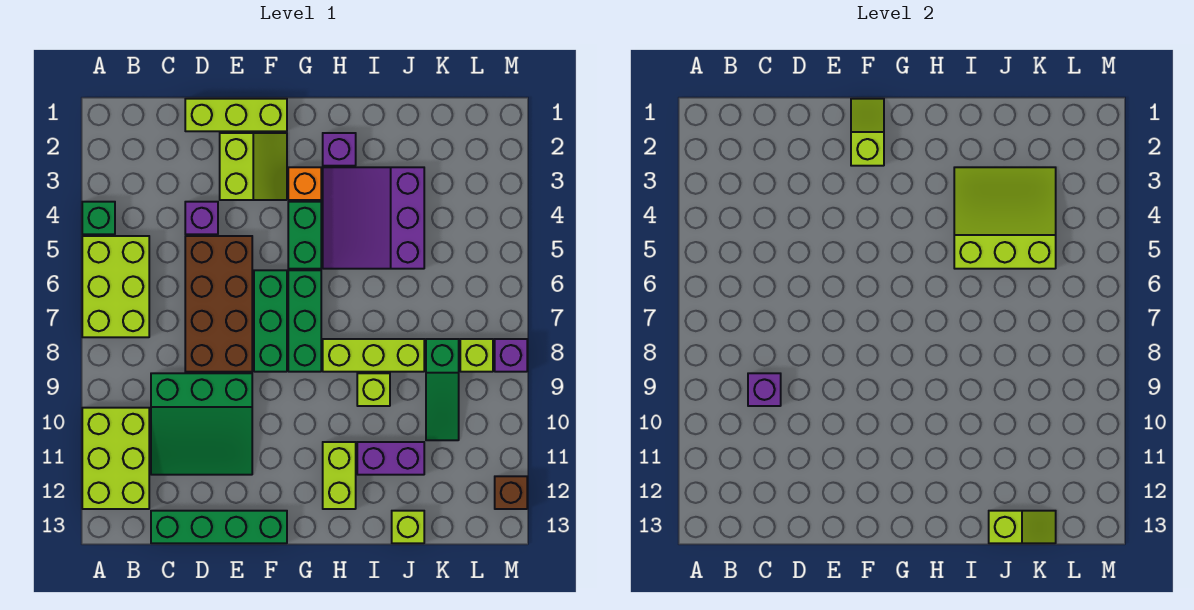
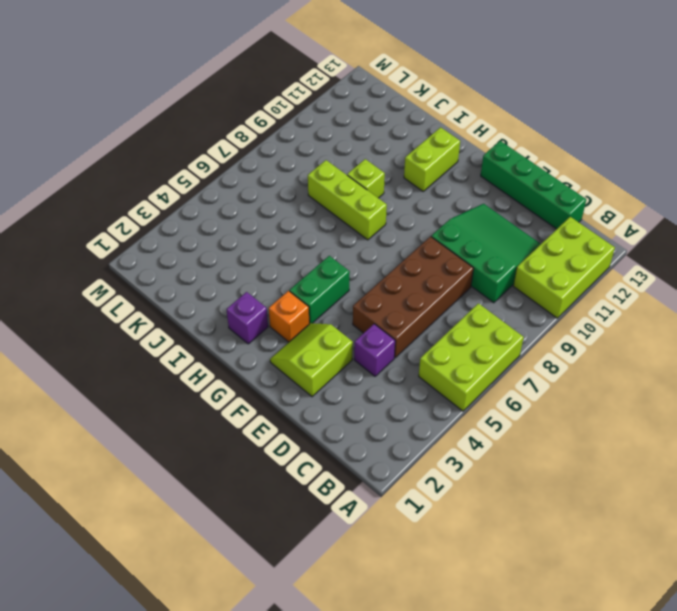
none -> green 1x1 brick [82,202,115,234]
none -> lime 1x3 brick [185,99,287,131]
none -> green 1x3 brick [254,270,287,372]

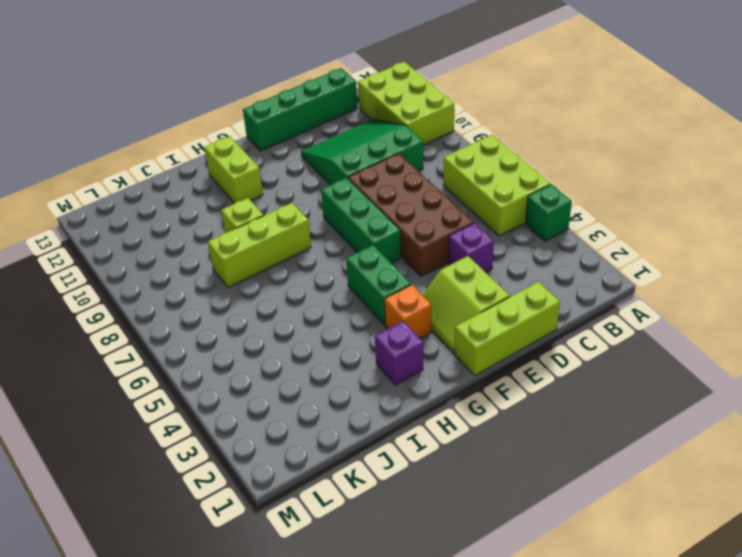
none -> green 1x3 brick [288,270,321,372]
none -> purple 3x3 slope [323,167,424,269]
none -> purple 1x2 brick [357,442,424,475]

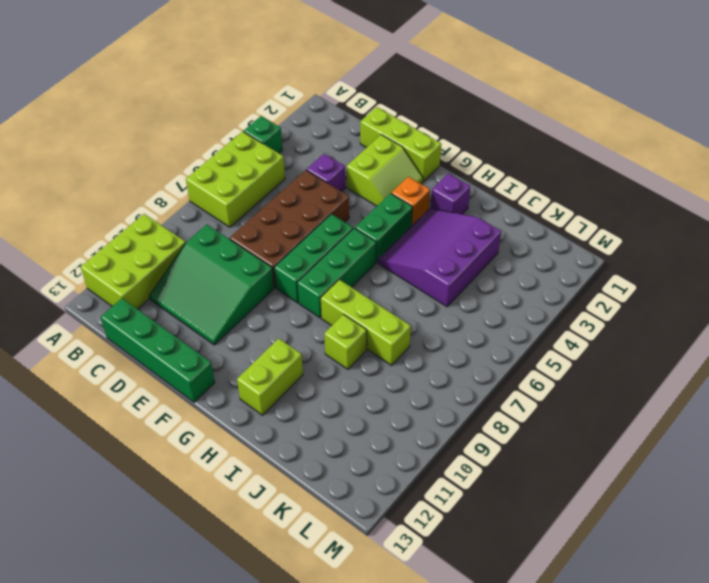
none -> purple 1x2 brick [357,442,424,475]
none -> lime 1x1 brick [392,511,424,543]
none -> green 1x3 slope [426,339,459,440]

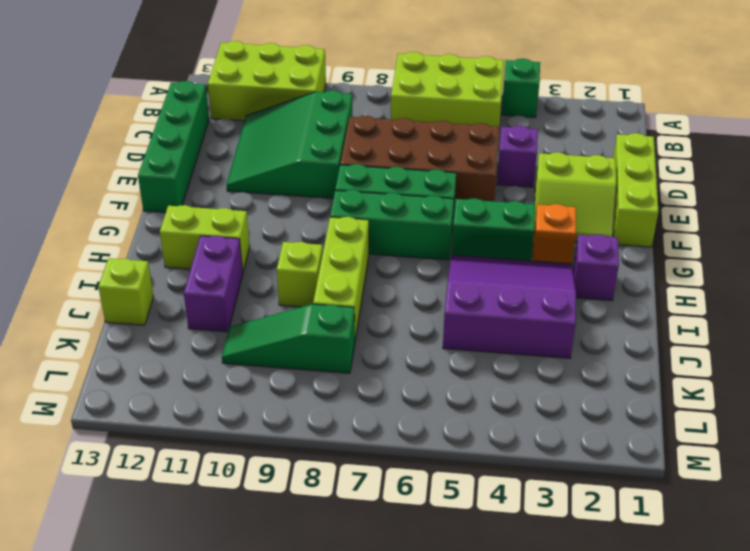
none -> lime 1x1 brick [460,339,493,372]
none -> purple 1x1 brick [495,339,527,372]
none -> brown 1x1 brick [495,476,527,509]

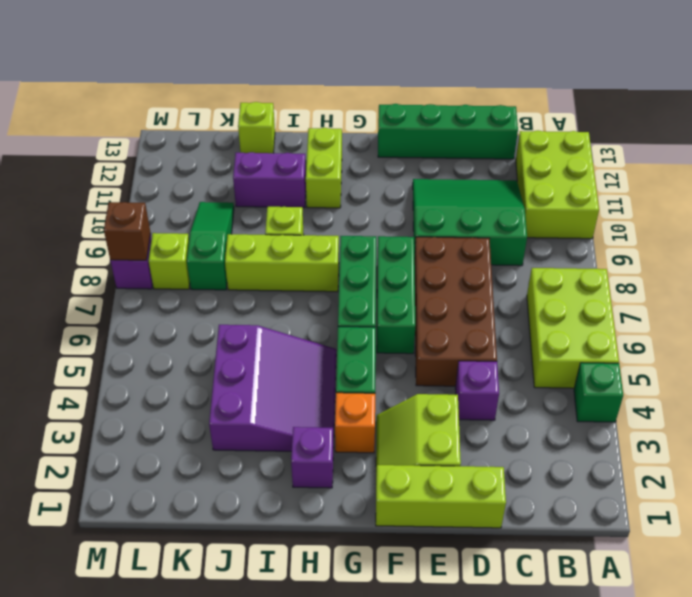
brown 1x1 brick [104,202,151,260] -> brown 1x1 brick moved to [495,476,527,509]
none -> purple 1x1 brick [748,373,781,406]
none -> lime 1x2 slope [851,99,884,166]
none -> lime 3x3 slope [954,167,1056,269]

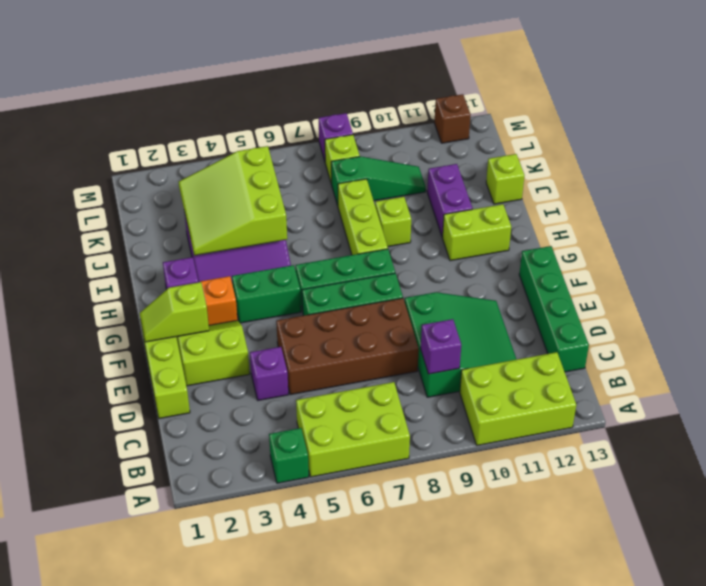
none -> lime 1x2 slope [989,511,1056,543]

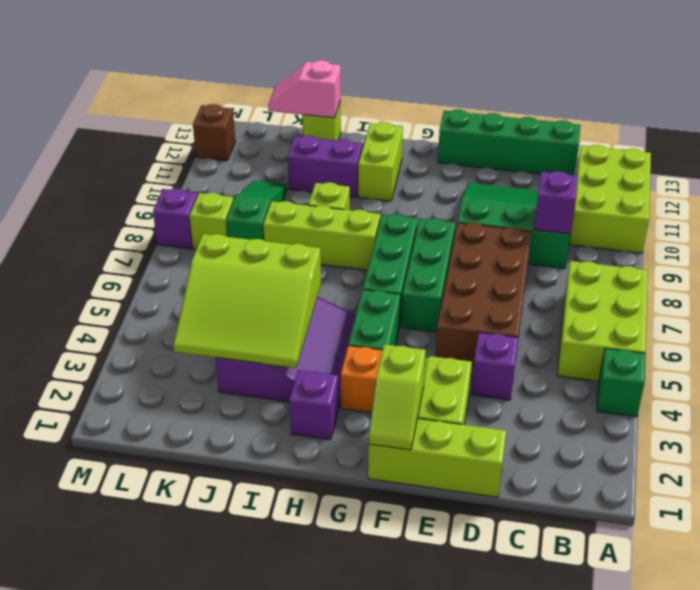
pink 1x2 slope [268,60,341,118] -> lime 1x2 slope [989,511,1056,543]

